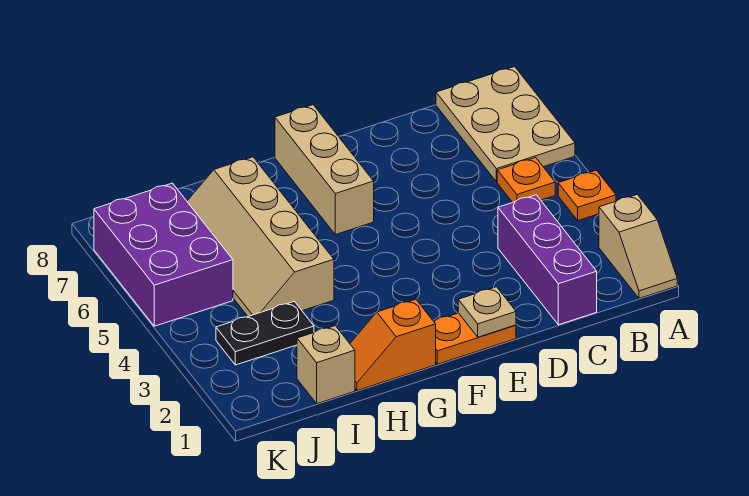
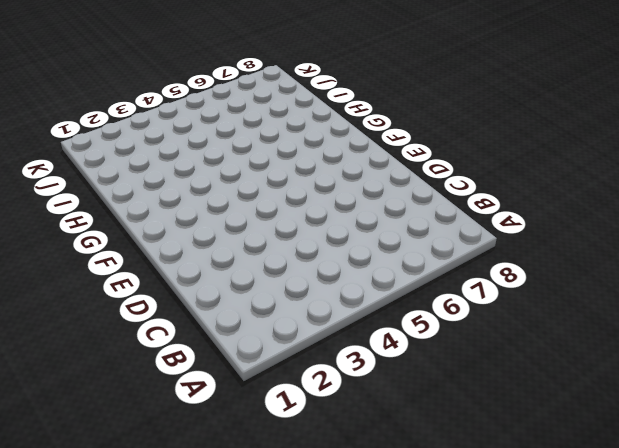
none -> tan 1x2 slope [599,195,677,298]
none -> orange 1x1 plate [558,170,616,221]
none -> tan 2x3 plate [436,67,575,182]

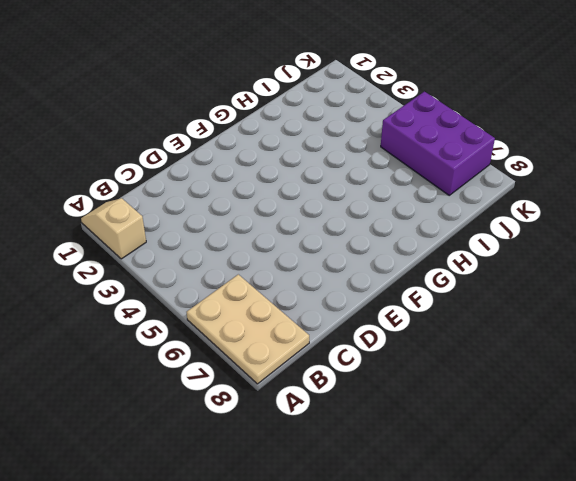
none -> orange 1x1 plate [558,170,616,221]
none -> orange 1x1 plate [497,157,555,202]
none -> purple 1x3 brick [498,195,597,325]

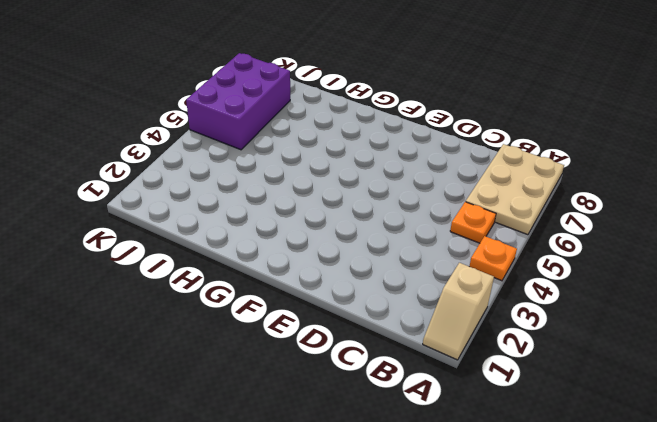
none -> purple 1x3 brick [498,195,597,325]
none -> orange 1x2 plate [434,313,516,364]
none -> tan 1x3 brick [275,105,374,235]

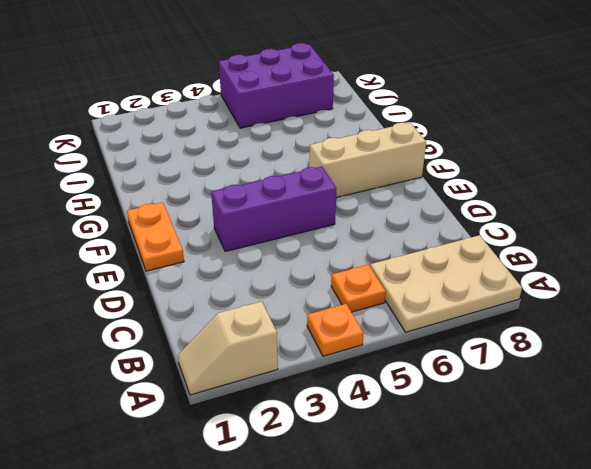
purple 1x3 brick [211,167,337,252] -> purple 1x3 brick moved to [498,195,597,325]
none -> orange 1x2 slope [350,299,436,391]
none -> tan 2x4 slope [187,157,334,316]
none -> tan 1x1 brick [297,326,355,404]

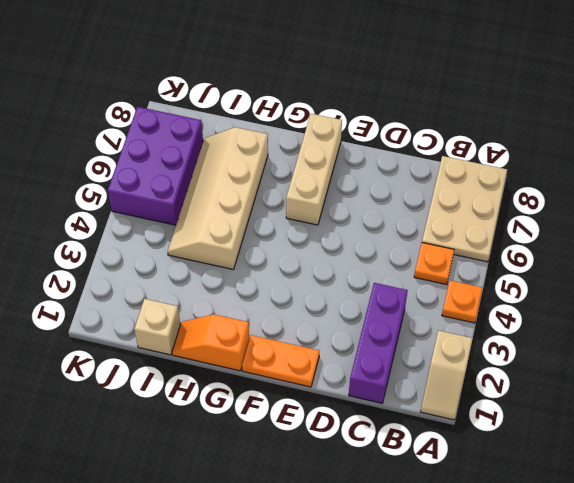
none -> black 1x2 plate [216,302,314,365]
none -> tan 1x1 plate [458,287,516,337]

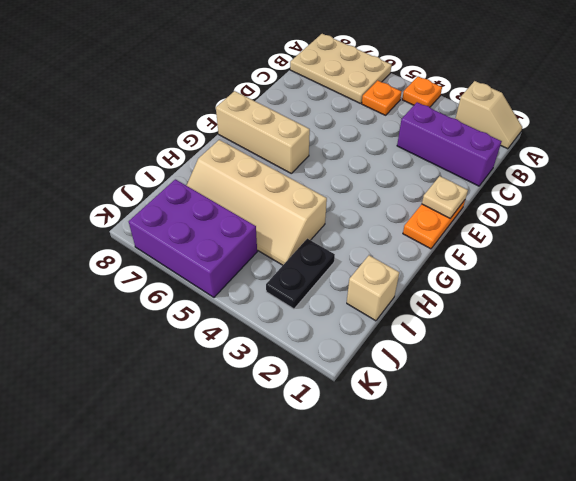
none -> orange 1x2 slope [350,299,436,391]

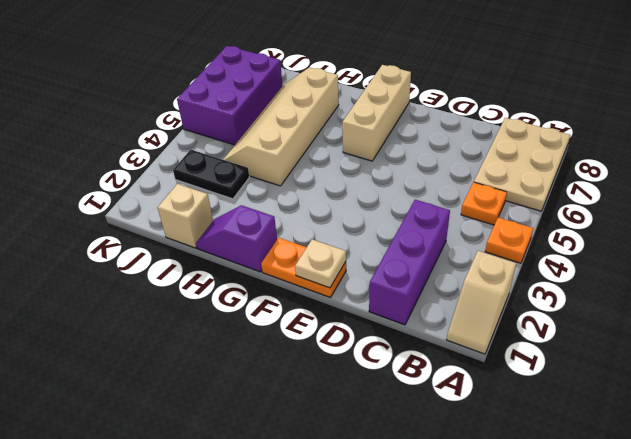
purple 1x2 slope [196,205,277,272] -> orange 1x2 slope [350,299,436,391]

